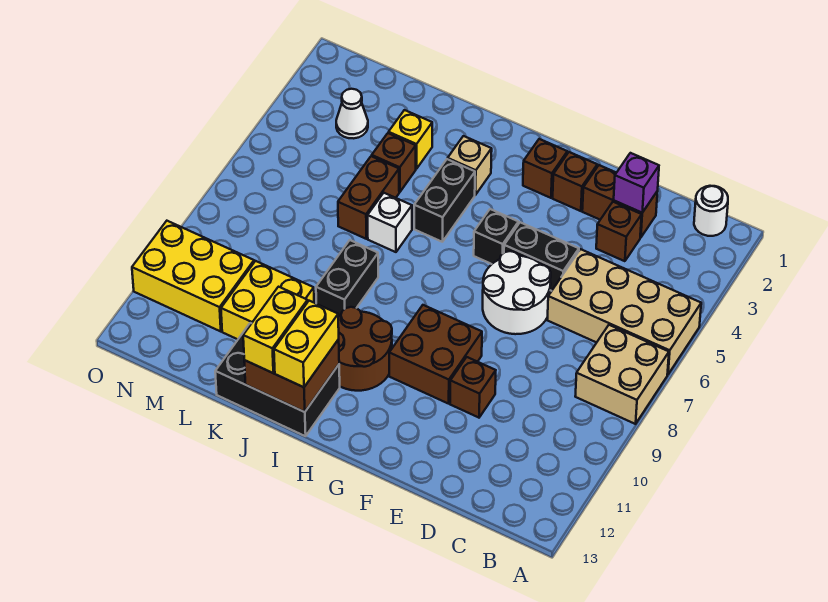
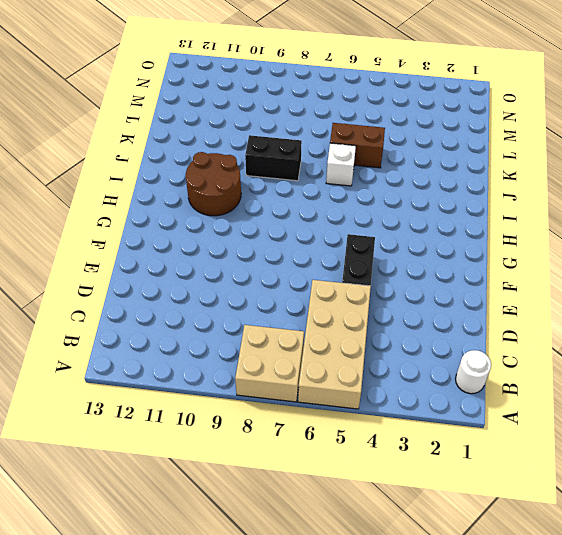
none -> brown 1x2 brick [582,165,658,238]
none -> brown 1x1 brick [596,202,642,261]
none -> white 2x2 round brick [483,251,551,334]

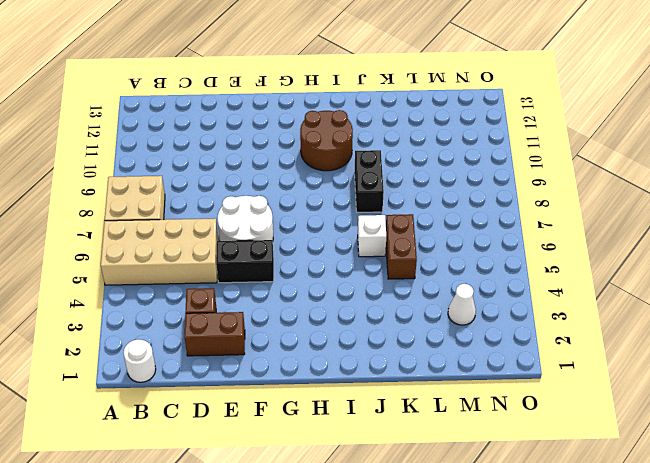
none -> brown 1x1 brick [450,357,496,418]
none -> brown 1x1 brick [553,152,597,211]
none -> brown 2x2 brick [389,305,482,404]

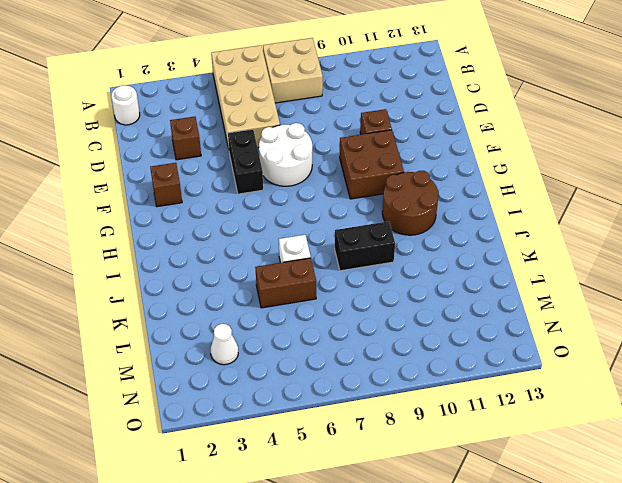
none -> brown 1x2 brick [582,165,658,238]
none -> brown 1x1 brick [523,139,567,198]
none -> black 1x1 brick [474,209,518,264]

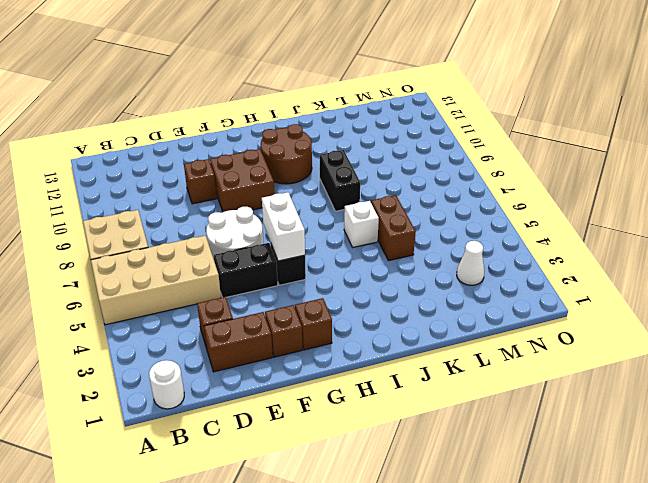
white 1x2 brick [262,192,305,261] -> none
none -> tan 1x1 brick [448,136,492,195]
none -> black 1x2 brick [414,159,475,242]
none -> black 2x3 brick [215,323,340,436]

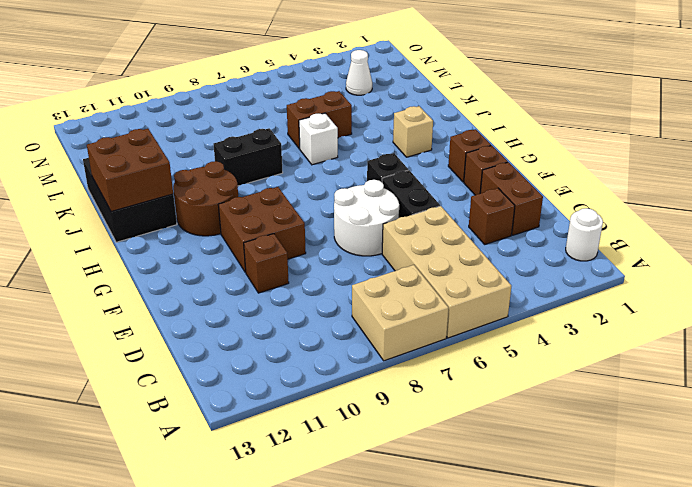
none -> black 1x2 brick [414,159,475,242]
none -> yellow 1x1 brick [389,110,432,169]
none -> brown 1x1 brick [372,133,416,192]

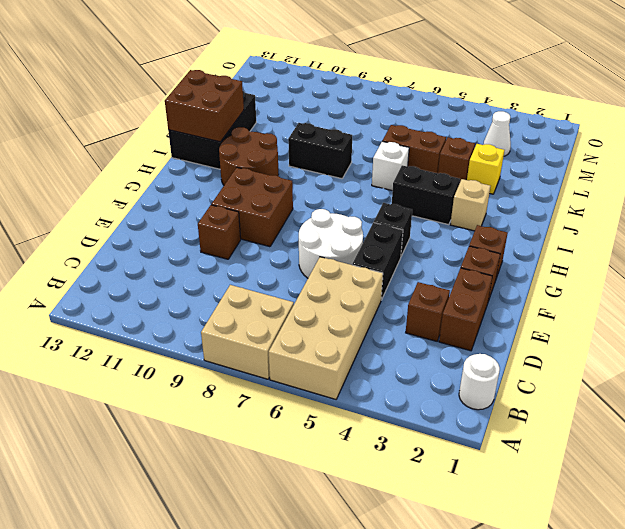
none -> yellow 2x2 brick [221,261,314,339]
none -> yellow 2x3 brick [132,221,254,332]
none -> purple 1x1 brick [614,153,659,213]

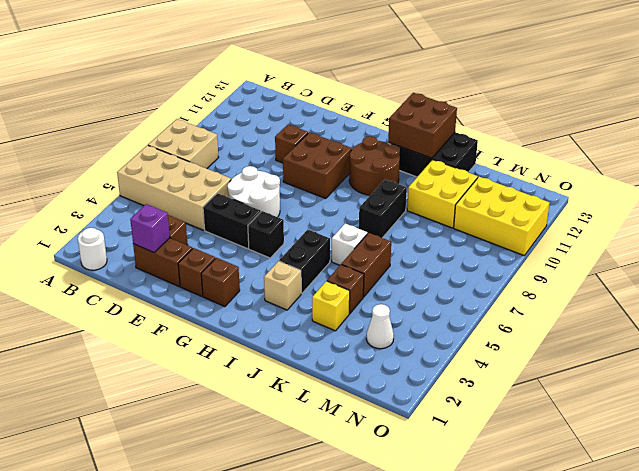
none -> yellow 1x2 brick [274,301,339,387]
none -> yellow 1x2 brick [243,287,308,373]

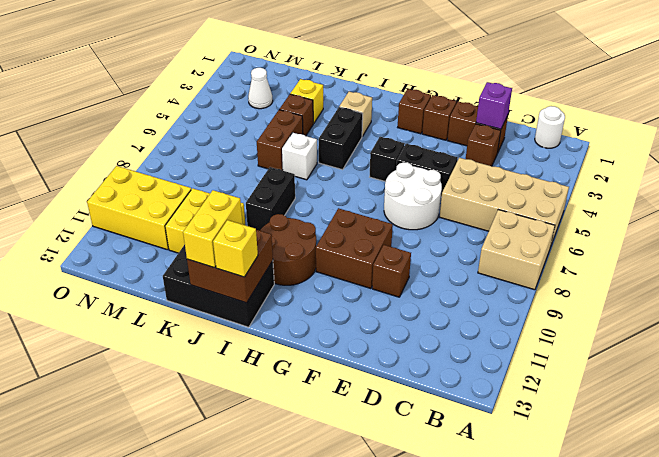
yellow 1x1 brick [213,220,258,277] -> yellow 1x2 brick [274,301,339,387]

